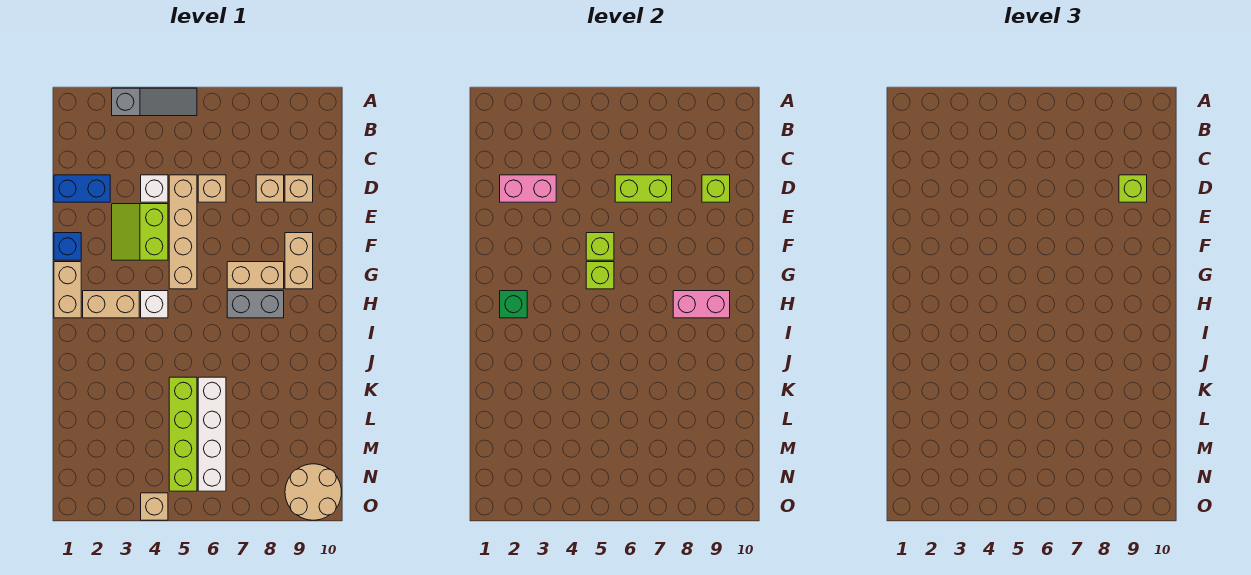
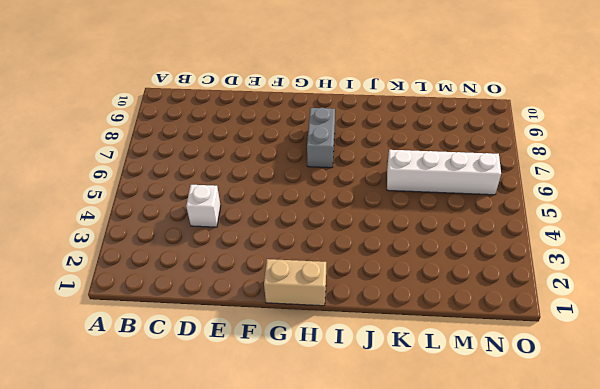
none -> grey 1x3 slope [112,88,197,116]
none -> blue 1x2 brick [54,175,110,202]
none -> tan 1x4 brick [169,175,197,289]

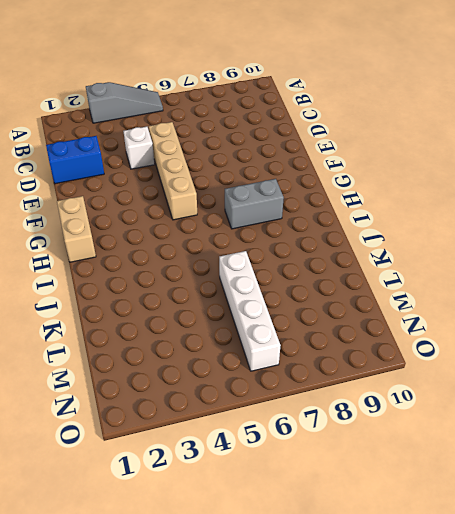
none -> tan 1x1 brick [198,175,226,202]
none -> tan 1x1 brick [256,175,284,202]
none -> tan 1x1 brick [285,175,313,202]

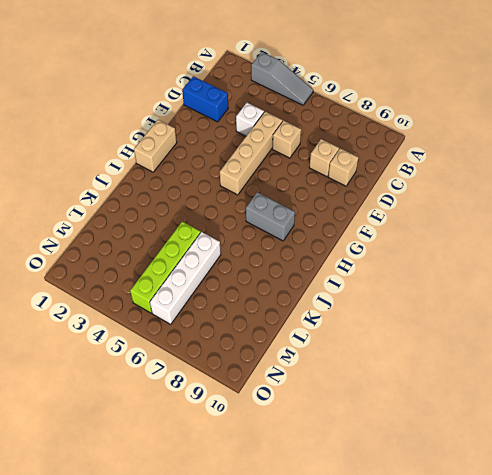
none -> lime 2x2 slope [112,204,168,260]
none -> blue 1x1 brick [54,233,81,260]
none -> tan 1x2 brick [285,233,313,289]

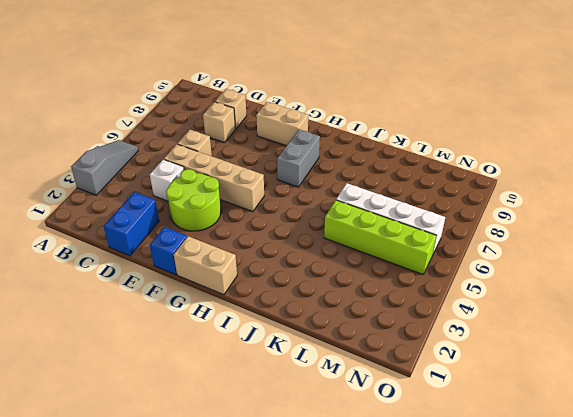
lime 2x2 round brick [166,169,221,231] -> lime 2x2 slope [112,204,168,260]
none -> tan 1x2 brick [227,262,284,289]
none -> tan 1x2 brick [83,291,139,318]
none -> white 1x1 brick [141,291,168,318]

